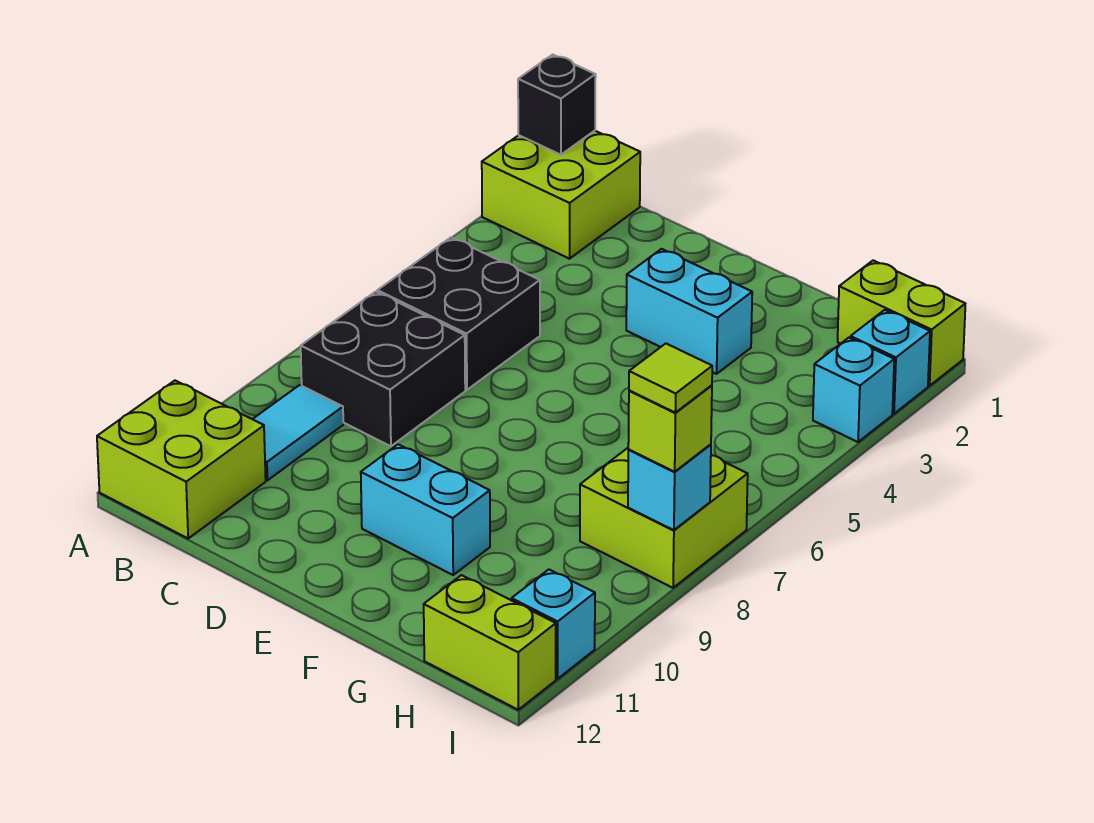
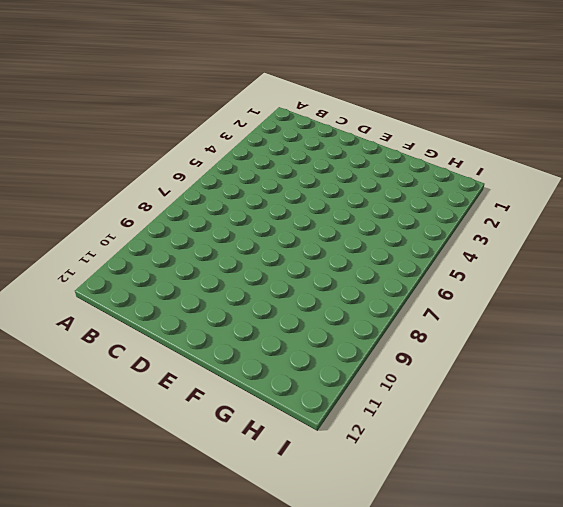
none -> lime 2x2 brick [482,131,640,259]
none -> lime 2x2 brick [97,381,266,538]
none -> black 2x2 brick [377,237,540,390]

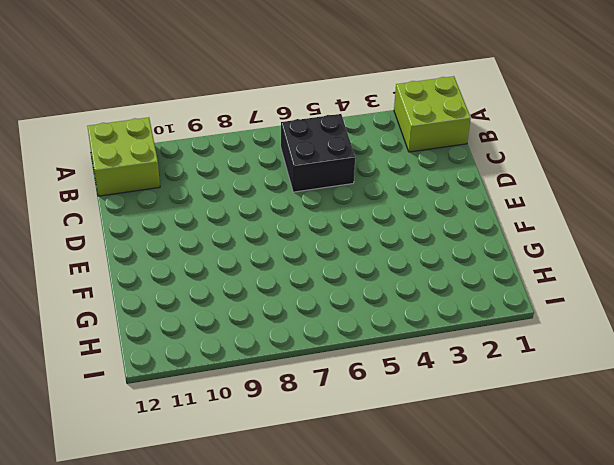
none -> black 2x2 brick [301,292,465,446]
none -> cyan 1x2 tile [253,385,343,480]
none -> cyan 1x2 brick [626,249,752,374]

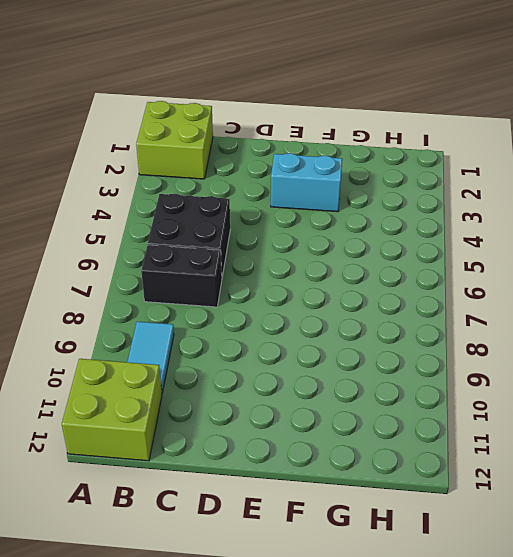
black 1x2 brick [141,245,222,307] -> black 2x2 brick [301,292,465,446]
none -> cyan 1x2 brick [361,444,490,575]
none -> lime 1x2 brick [838,260,965,386]
none -> lime 2x2 brick [580,448,748,588]

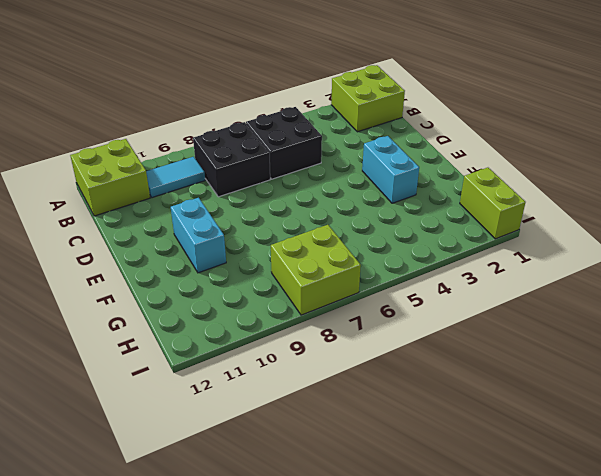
none -> lime 1x2 brick [424,575,556,710]
none -> cyan 1x1 brick [851,310,930,414]
none -> cyan 1x1 brick [813,338,894,442]

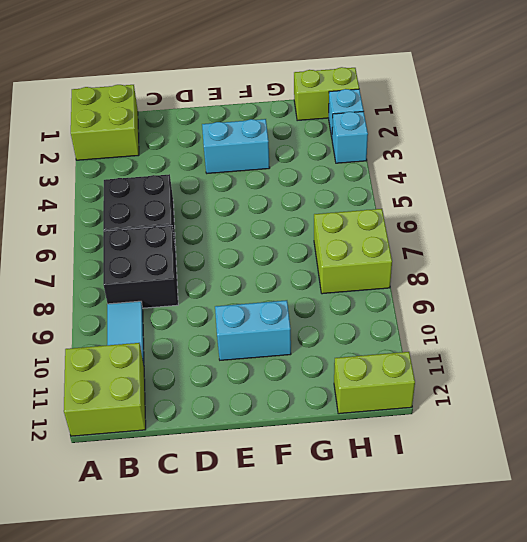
none -> cyan 1x1 brick [512,569,595,679]
none -> black 1x1 brick [518,55,596,155]
none -> cyan 1x1 brick [628,444,711,530]

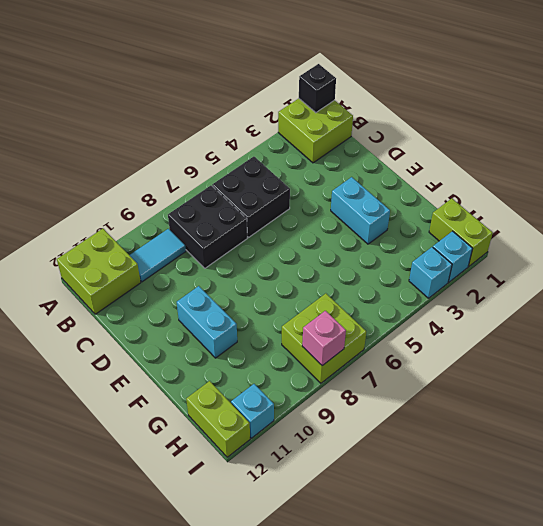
pink 1x1 brick [302,311,346,366] -> cyan 1x1 brick [628,444,711,530]
none -> lime 1x1 brick [628,385,712,472]
none -> lime 1x1 tile [629,344,712,413]

